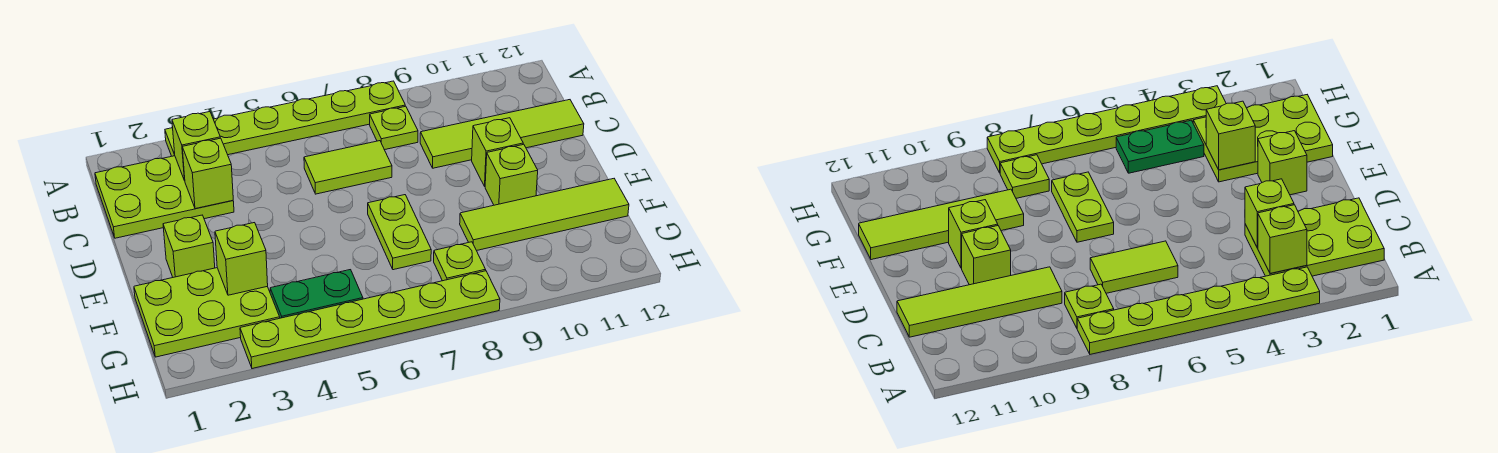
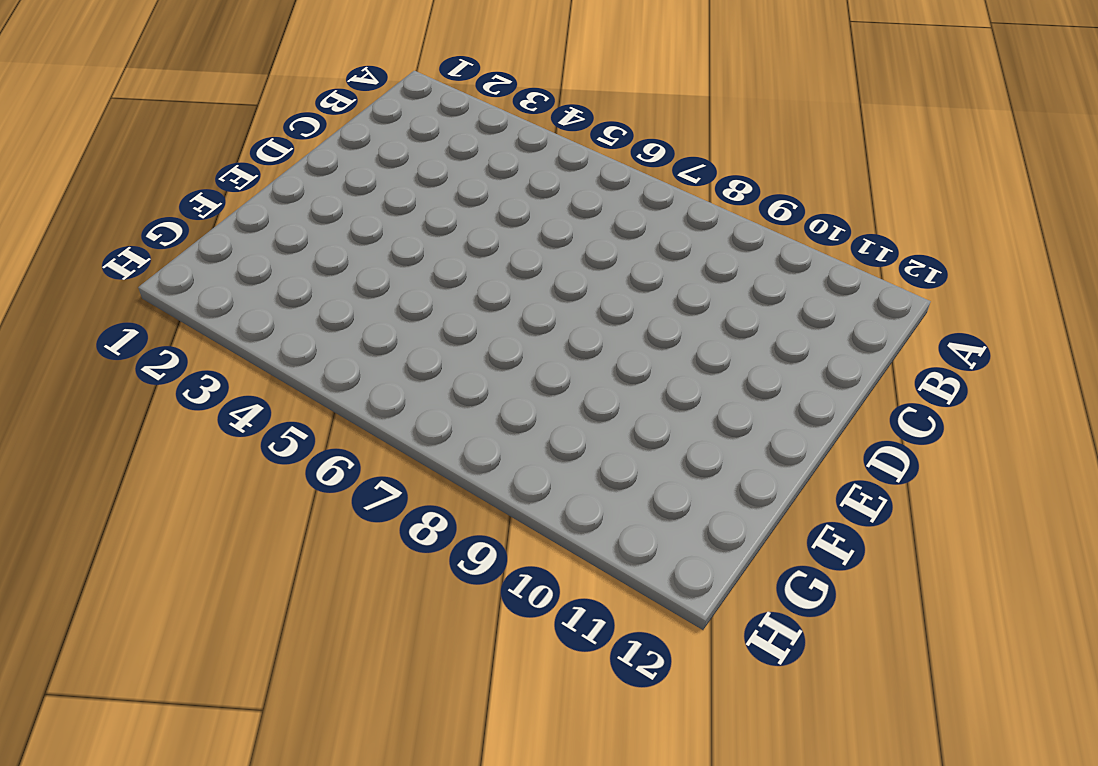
none -> lime 1x6 plate [165,81,405,156]
none -> lime 2x3 plate [95,156,234,238]
none -> lime 1x1 plate [370,106,418,150]

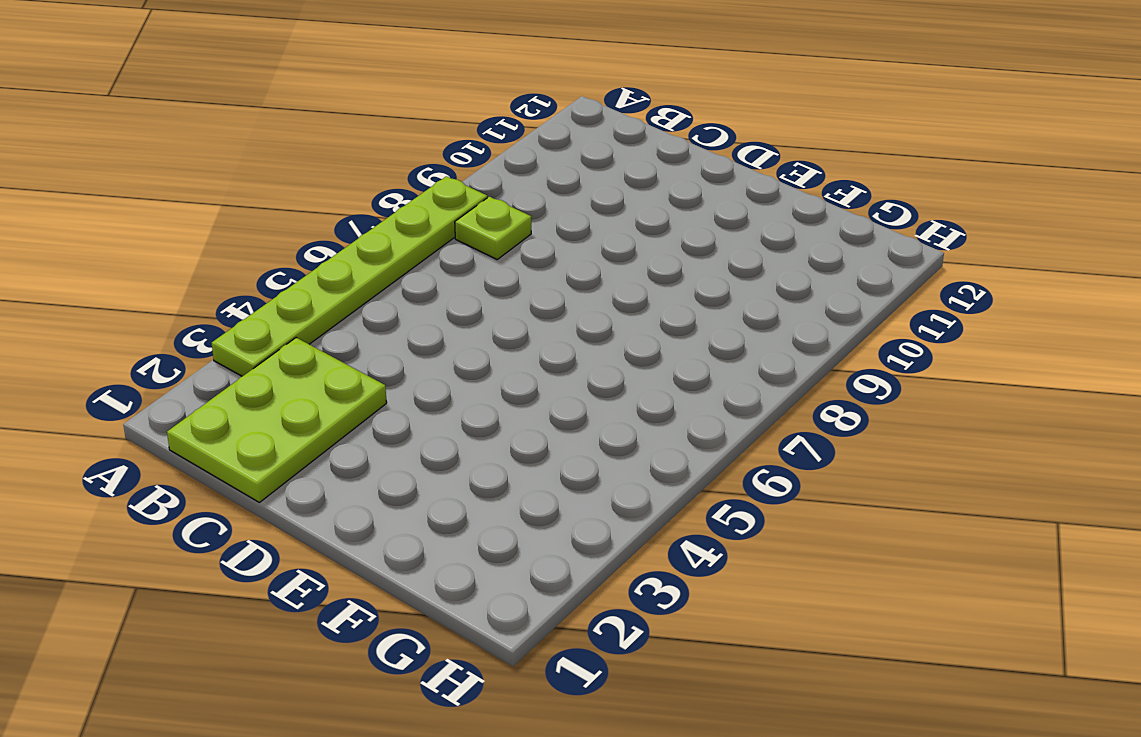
none -> lime 1x2 tile [304,141,392,194]
none -> lime 1x4 tile [420,100,584,168]
none -> lime 1x1 brick [472,118,523,186]

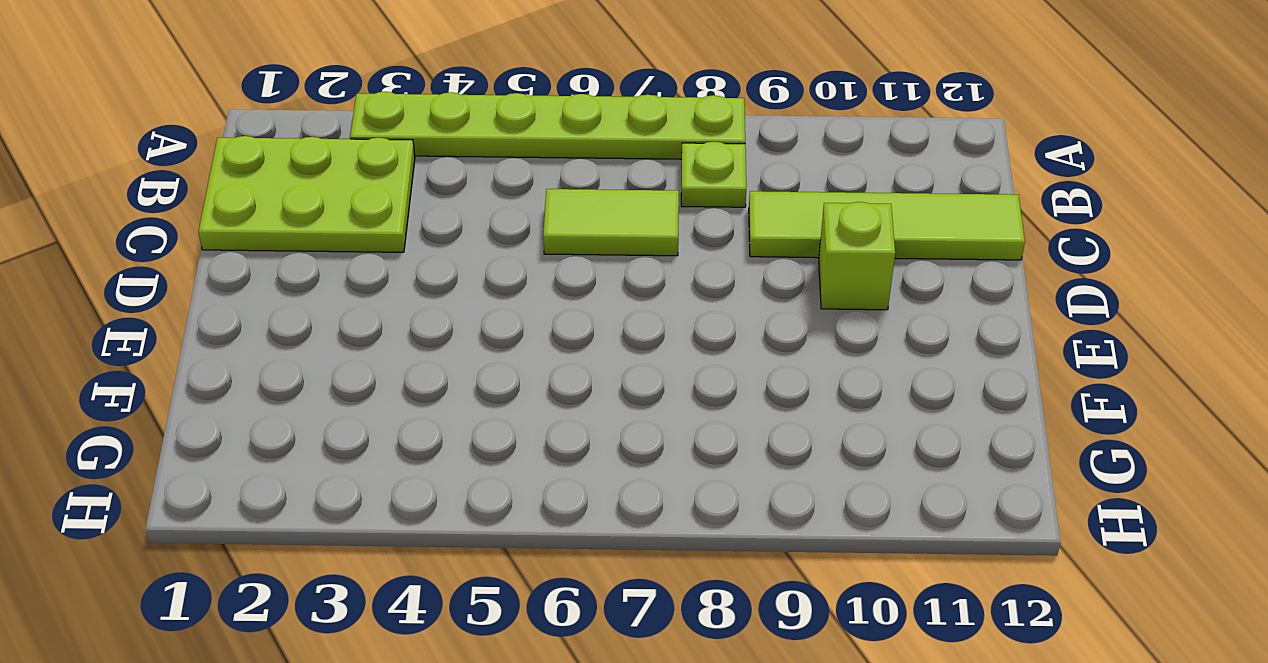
none -> lime 1x1 brick [163,215,215,277]
none -> lime 1x2 plate [368,195,431,270]
none -> lime 1x1 brick [485,144,538,205]

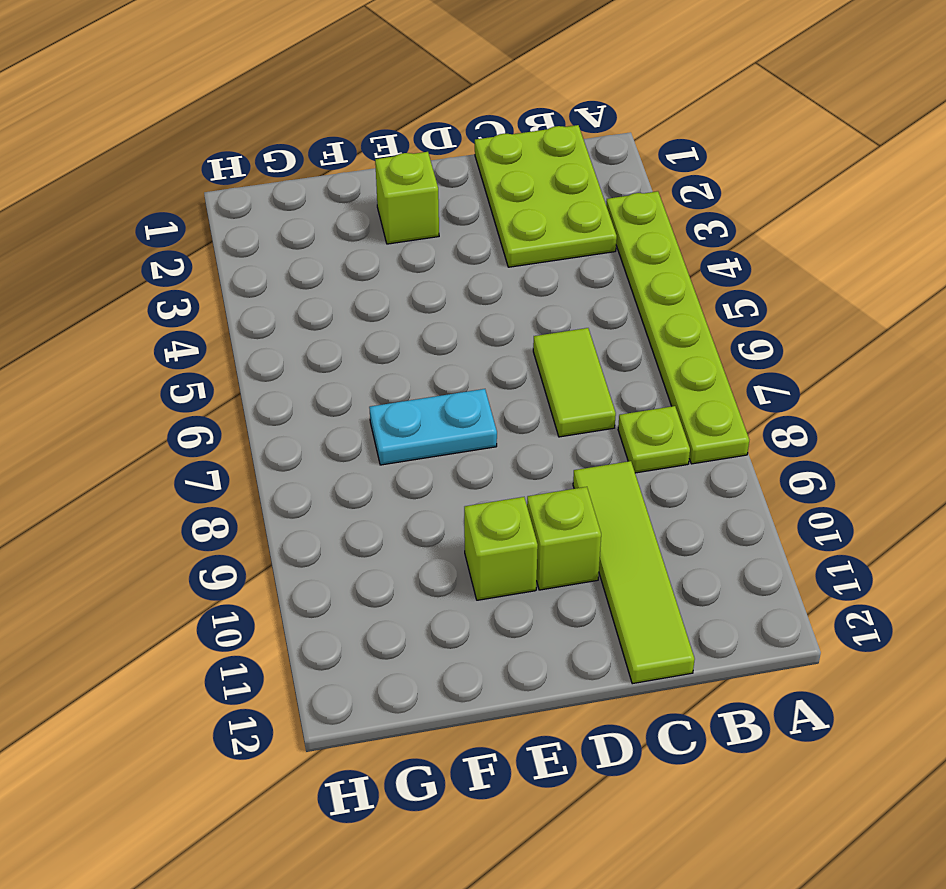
cyan 1x2 plate [369,389,497,465] -> lime 1x2 plate [368,195,431,270]
none -> lime 2x3 plate [134,268,280,357]
none -> lime 1x4 tile [460,179,629,251]
none -> green 1x2 plate [270,270,363,318]

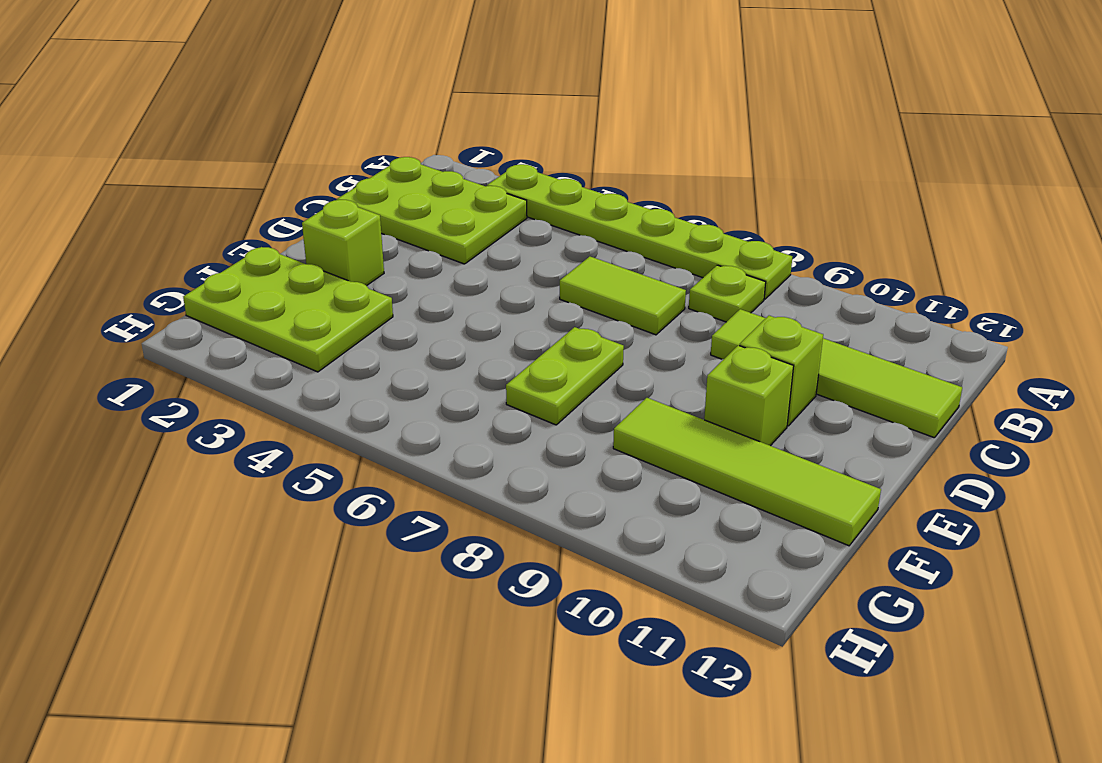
none -> green 1x2 plate [270,270,363,318]
none -> lime 1x1 plate [434,242,486,281]
none -> lime 1x6 plate [240,271,500,369]

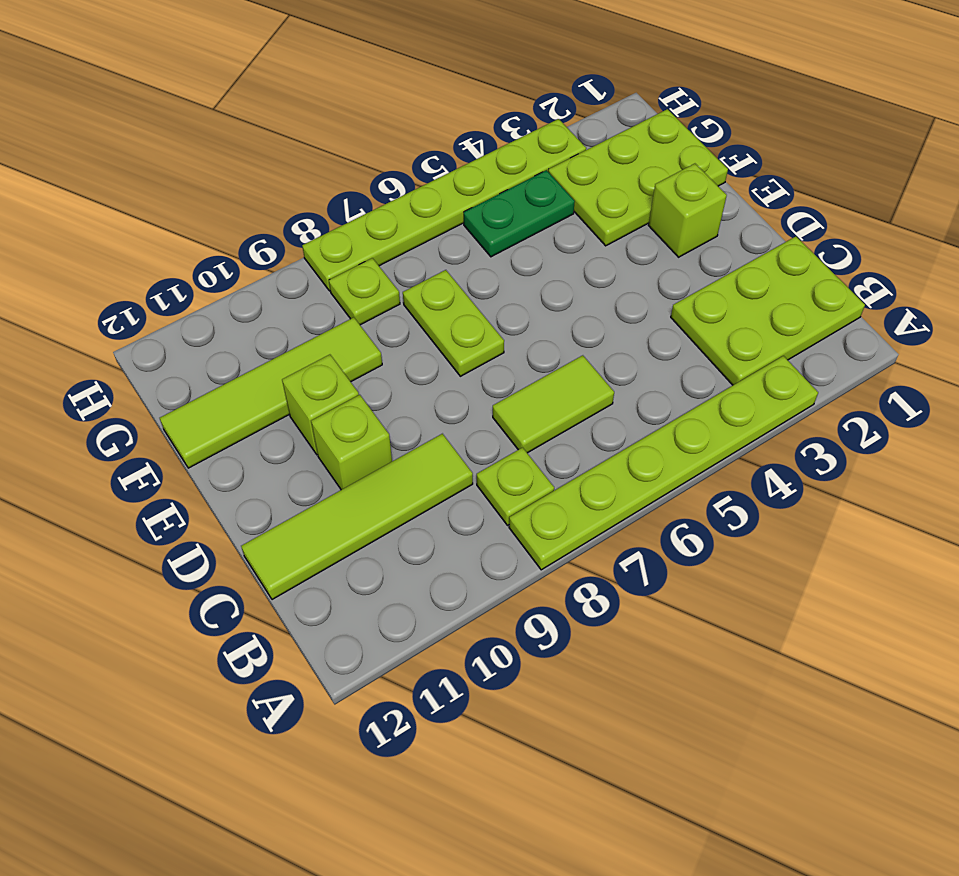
none -> lime 1x1 brick [172,112,220,181]
none -> lime 1x1 brick [182,138,233,209]
none -> lime 1x1 brick [215,223,268,295]

